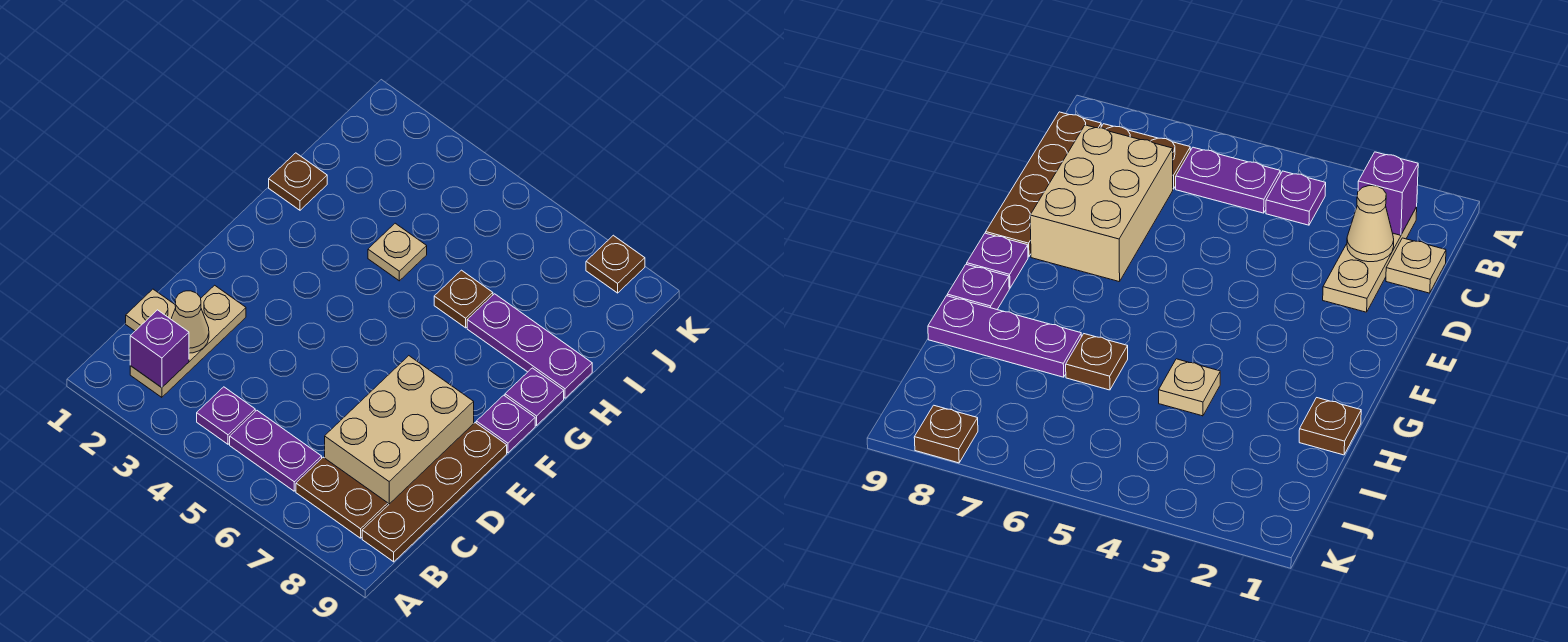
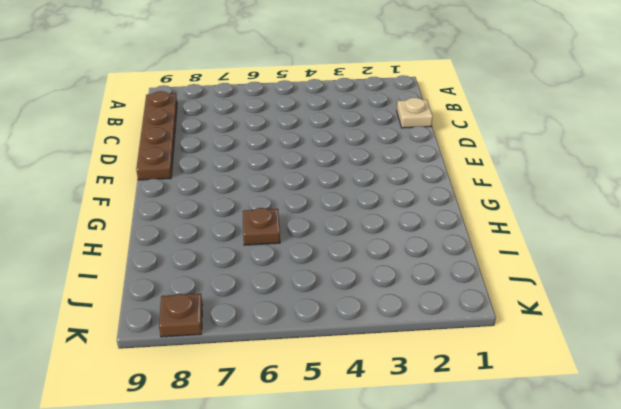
none -> tan 1x3 plate [130,285,246,397]
none -> purple 1x1 plate [197,387,255,444]
none -> purple 1x2 plate [230,411,322,491]

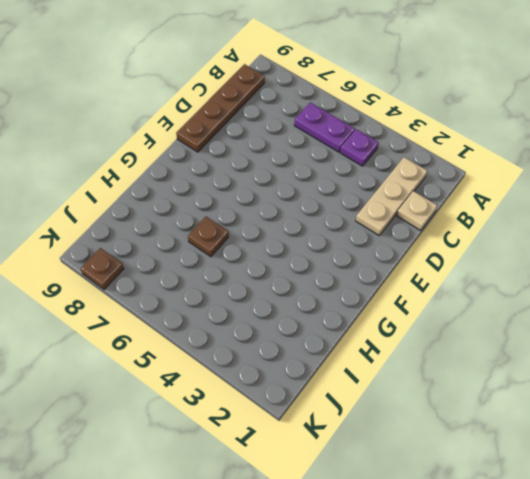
none -> brown 1x2 plate [296,457,388,538]
none -> tan 2x3 brick [325,356,474,505]
none -> purple 1x1 plate [476,395,535,453]

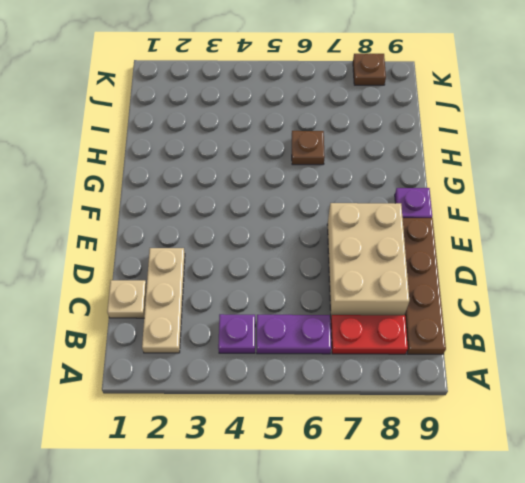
red 1x2 plate [331,315,408,354] -> brown 1x2 plate [296,457,388,538]
none -> purple 1x1 plate [505,368,564,425]
none -> brown 1x1 plate [269,153,327,210]
none -> tan 1x1 plate [368,223,427,281]

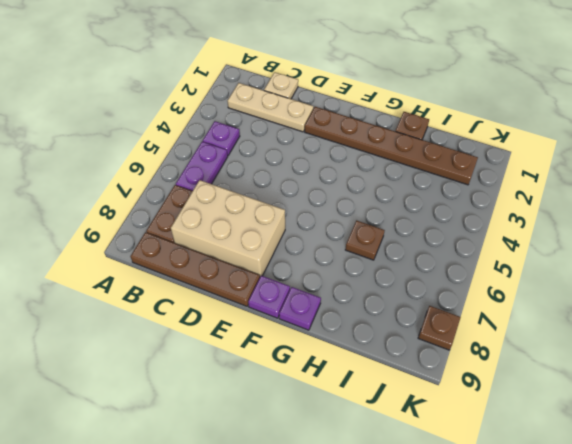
brown 1x6 plate [305,107,478,185] -> none
none -> tan 1x1 plate [368,223,427,281]
none -> purple 1x3 plate [467,294,592,398]
none -> purple 1x1 brick [130,310,189,388]

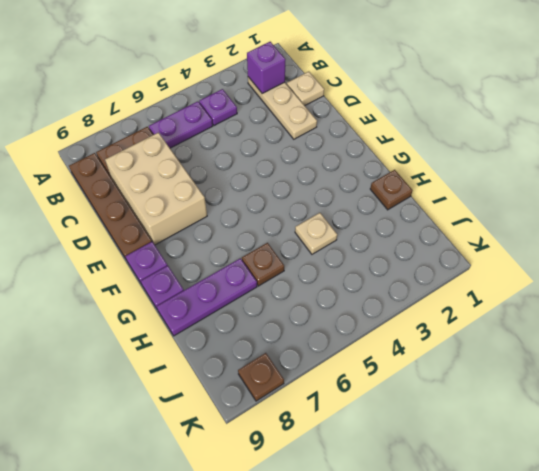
none -> tan 1x1 cone [171,291,209,353]

